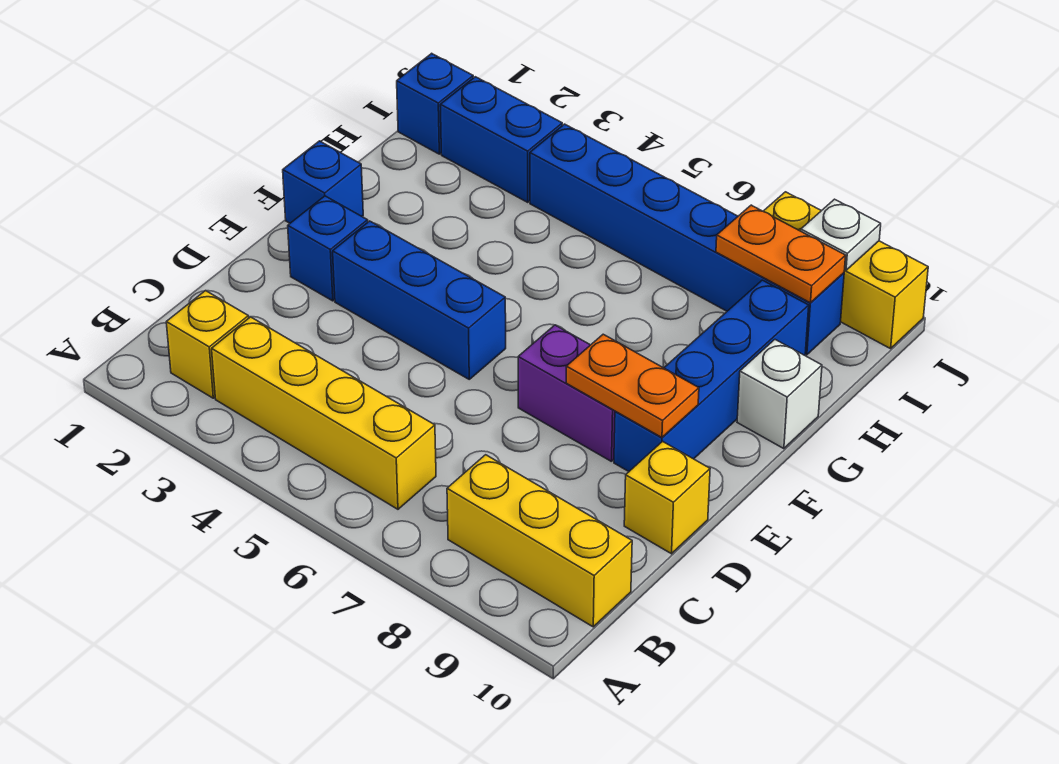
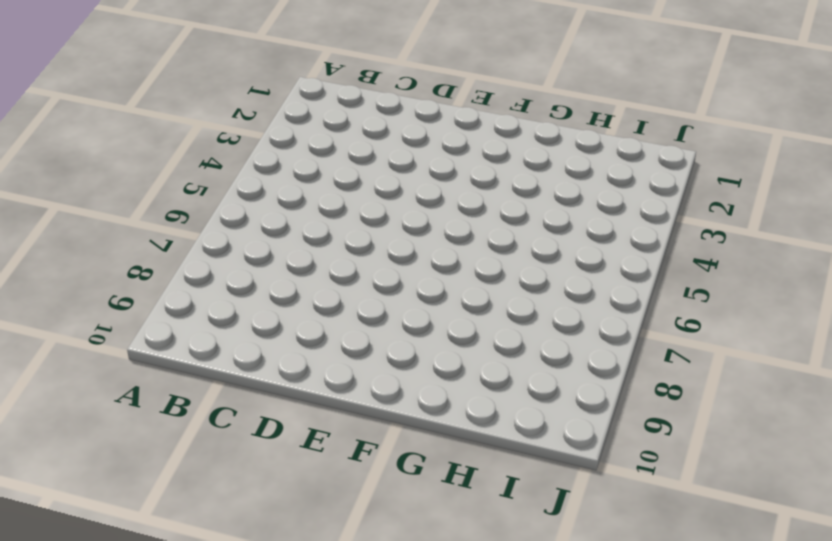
none -> yellow 1x1 brick [166,291,249,398]
none -> yellow 1x4 brick [212,317,436,509]
none -> yellow 1x3 brick [447,455,632,627]

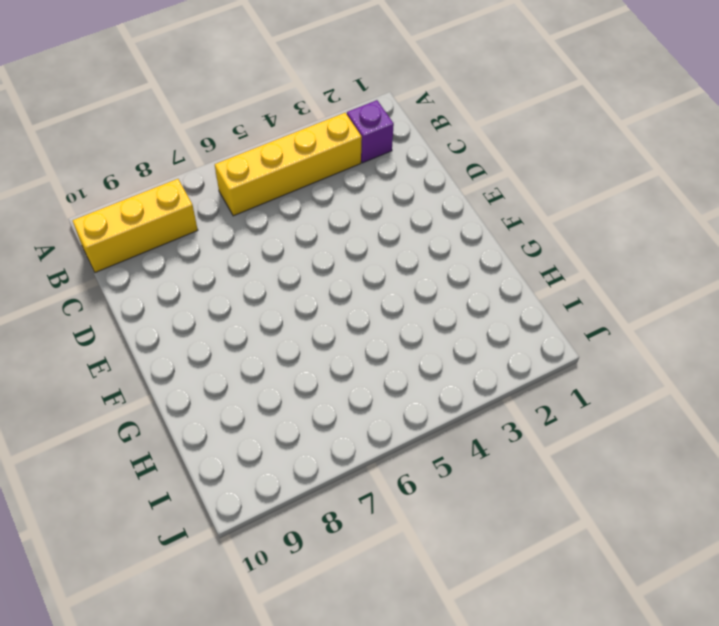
purple 1x1 brick [347,100,394,163] -> yellow 1x1 brick [166,291,249,398]
none -> yellow 1x1 brick [624,441,710,554]
none -> blue 1x1 brick [288,196,368,301]
none -> blue 1x3 brick [333,221,506,379]

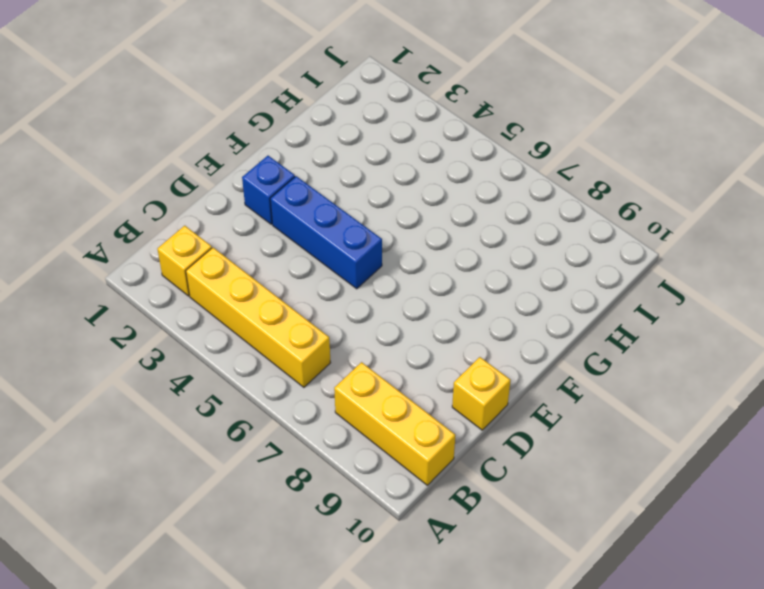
none -> purple 1x2 brick [518,325,615,462]
none -> blue 1x4 brick [614,280,809,471]
none -> blue 1x1 brick [283,141,363,223]

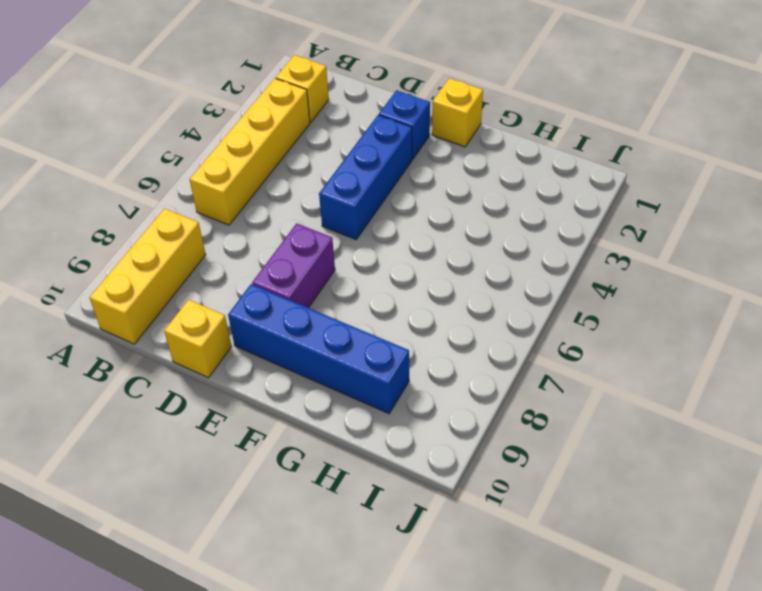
yellow 1x1 brick [432,78,483,147] -> blue 1x1 brick [283,141,363,223]
none -> white 1x1 brick [737,340,822,449]
none -> blue 1x1 brick [397,53,473,154]
none -> blue 1x2 brick [440,77,562,202]

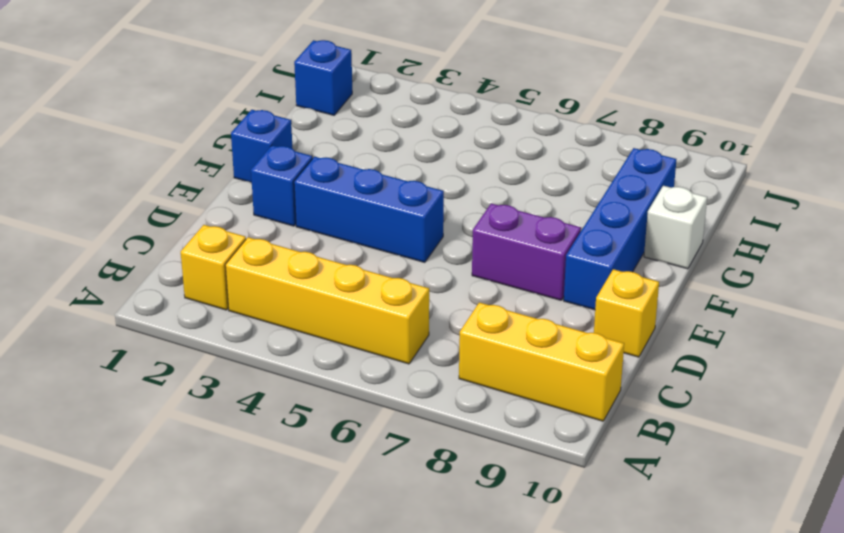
none -> blue 1x2 brick [440,77,562,202]
none -> blue 1x6 brick [530,124,844,355]
none -> yellow 1x3 brick [763,192,928,349]

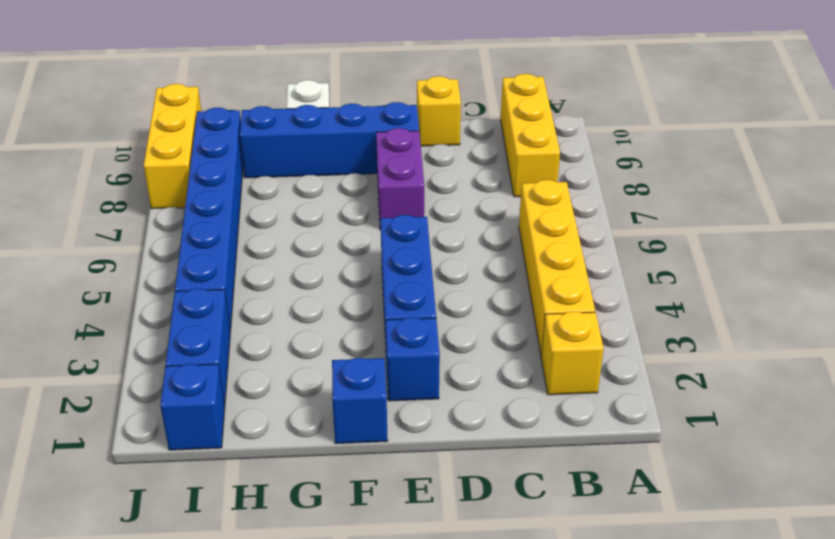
none -> orange 1x2 plate [566,334,699,437]
none -> orange 1x2 plate [716,205,846,303]
none -> white 1x1 plate [801,199,881,270]

